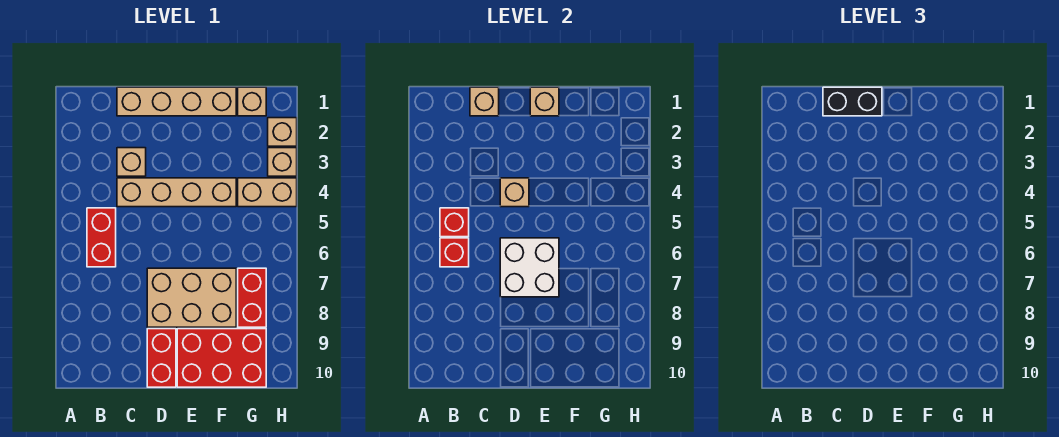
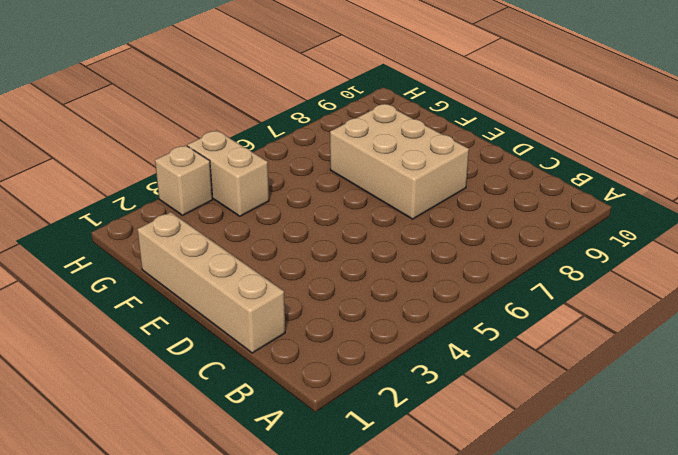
none -> red 1x2 brick [87,208,116,267]
none -> tan 1x1 brick [117,148,146,176]
none -> tan 1x4 brick [117,178,236,207]

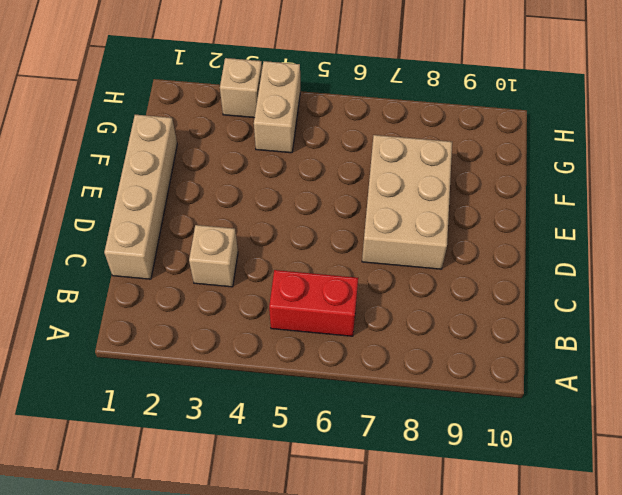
none -> tan 1x4 brick [117,178,236,207]
none -> red 1x2 brick [147,329,176,387]
none -> red 2x3 brick [177,329,266,387]

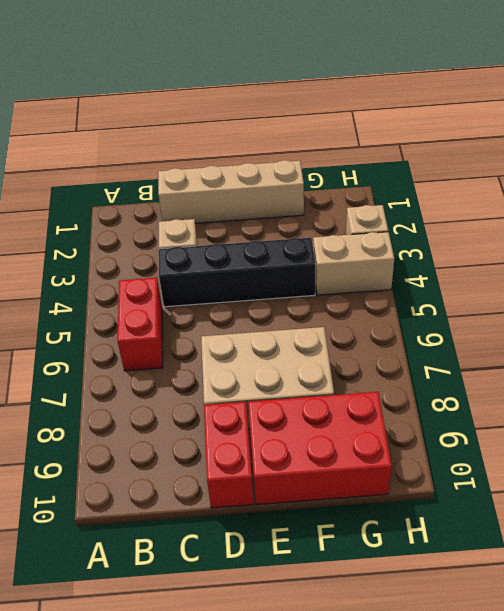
black 1x4 brick [159,238,315,307] -> tan 1x4 brick [117,178,236,207]
none -> tan 1x1 brick [238,87,266,116]
none -> red 1x2 brick [238,268,266,327]
none -> tan 1x1 brick [268,118,297,146]

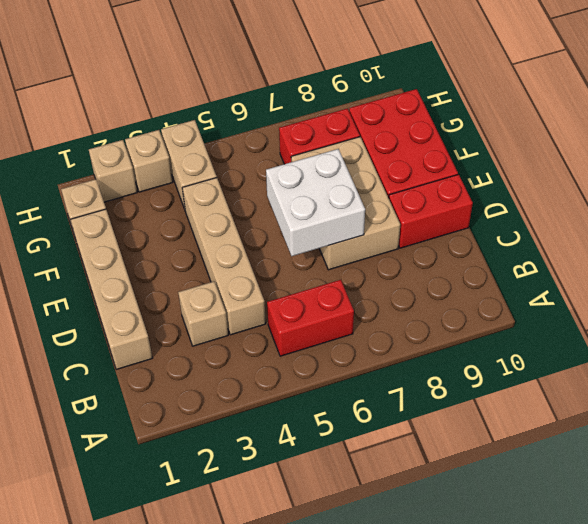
none -> red 1x1 brick [440,208,469,237]
none -> red 1x1 brick [440,238,469,267]
none -> tan 1x1 brick [470,87,499,116]

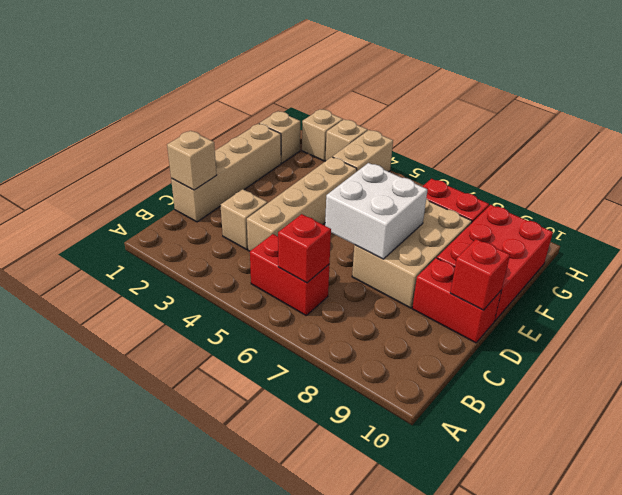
red 1x1 brick [450,239,510,310] -> red 1x1 brick moved to [440,208,469,237]
none -> tan 1x1 brick [500,178,529,207]
none -> tan 1x1 brick [530,87,559,116]
none -> black 1x2 brick [823,87,882,116]

